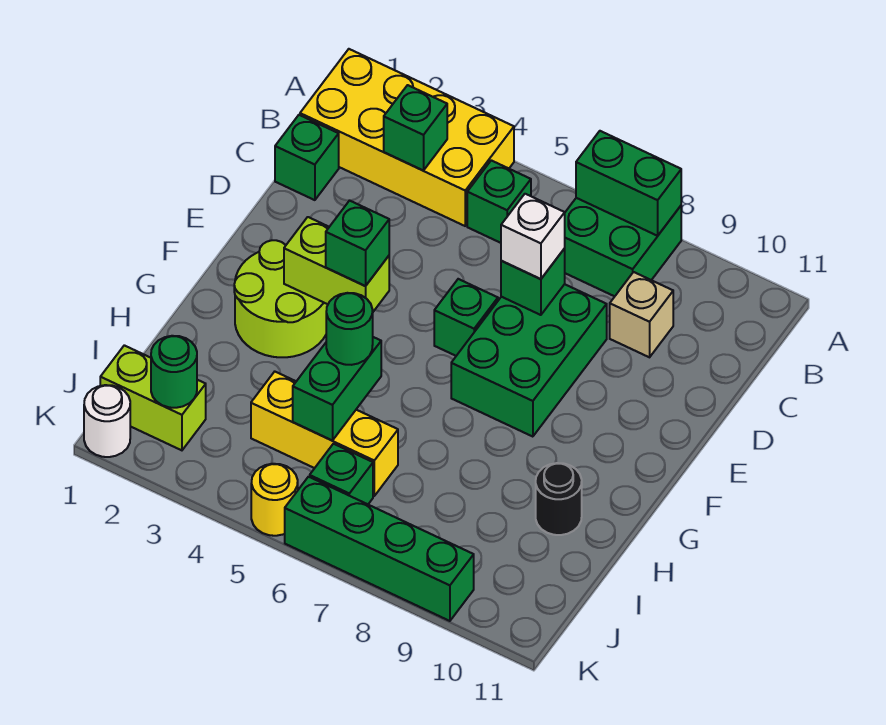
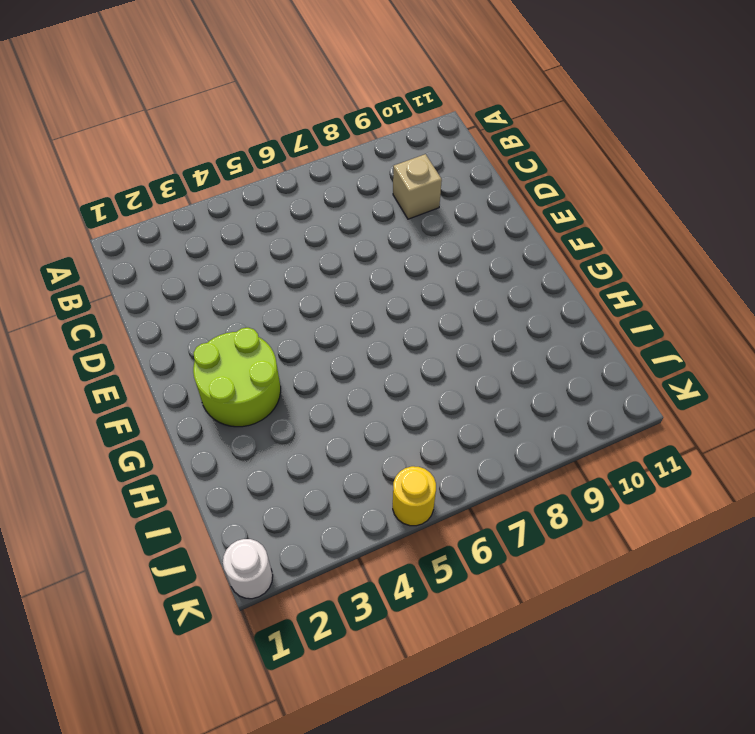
none -> yellow 2x4 brick [300,49,514,226]
none -> green 2x2 brick [564,198,681,296]
none -> green 1x1 brick [467,160,531,243]

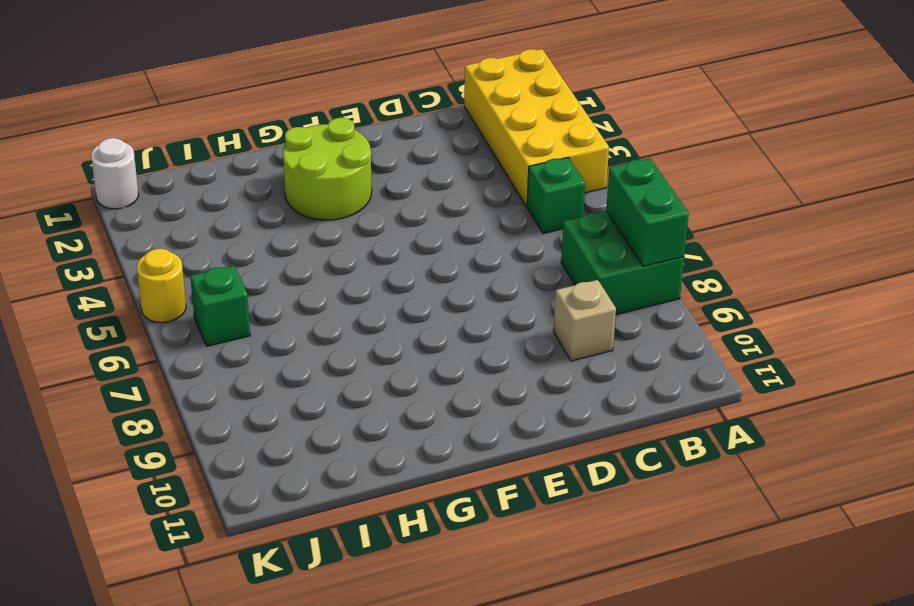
none -> green 1x1 brick [275,115,339,200]
none -> green 2x3 brick [451,284,607,437]
none -> green 1x1 brick [434,279,498,356]

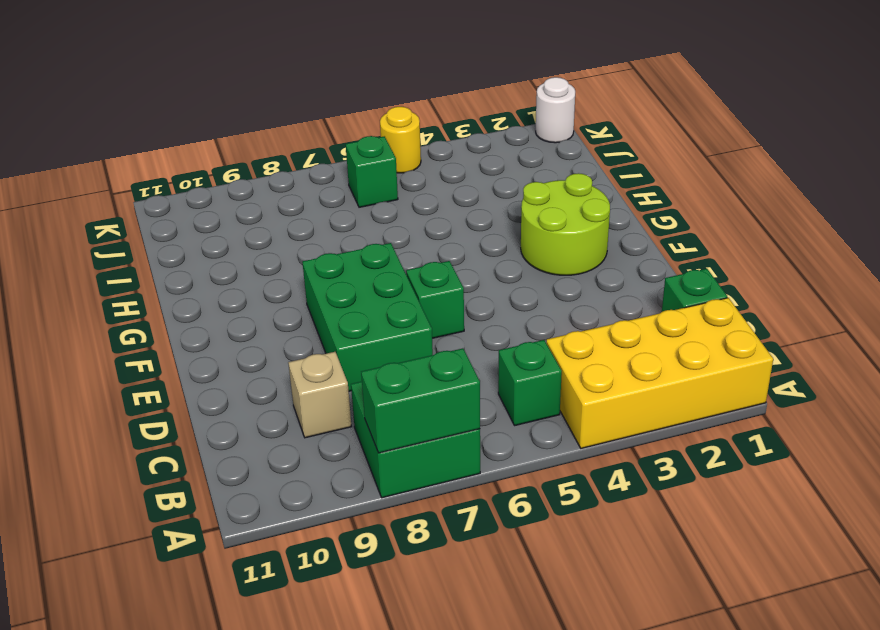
none -> black 1x1 round brick [536,463,582,535]
none -> yellow 1x3 brick [251,372,398,496]
none -> lime 1x2 brick [100,345,206,450]

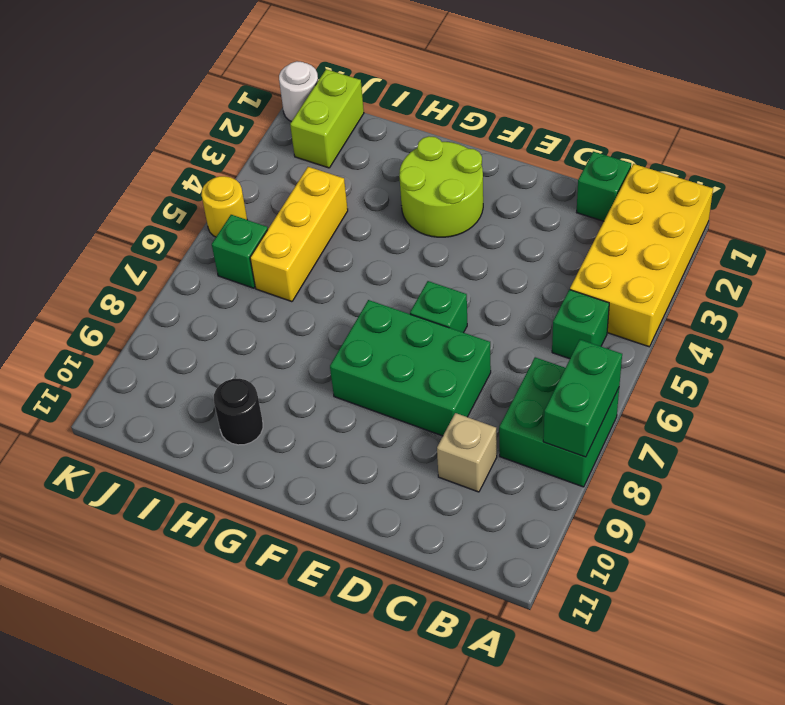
none -> green 1x4 brick [285,477,474,621]
none -> green 1x1 brick [384,85,447,171]
none -> green 1x1 brick [501,249,565,315]

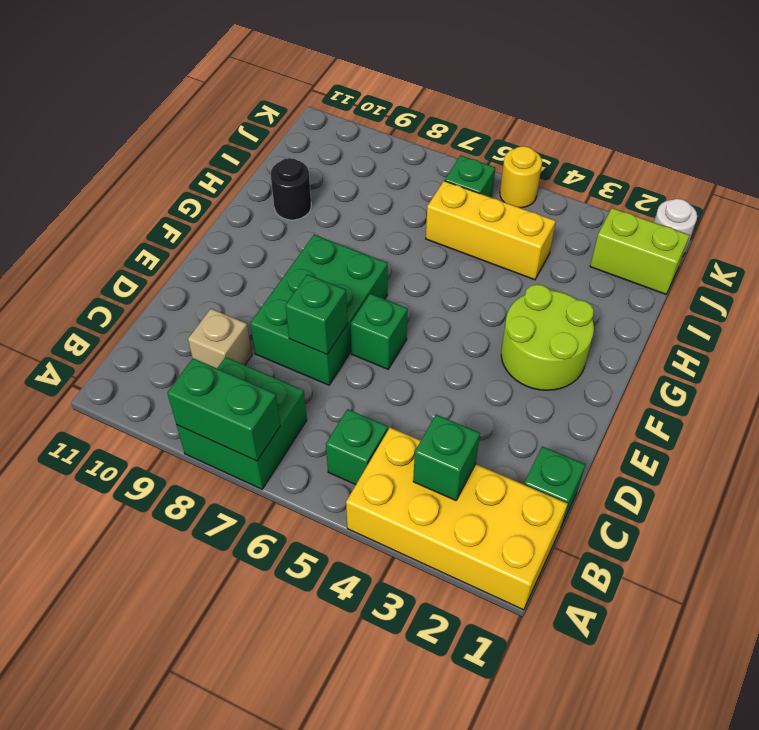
none -> green 1x4 brick [285,477,474,621]
none -> lime 1x2 brick [284,217,389,312]
none -> green 1x2 brick [293,337,381,440]

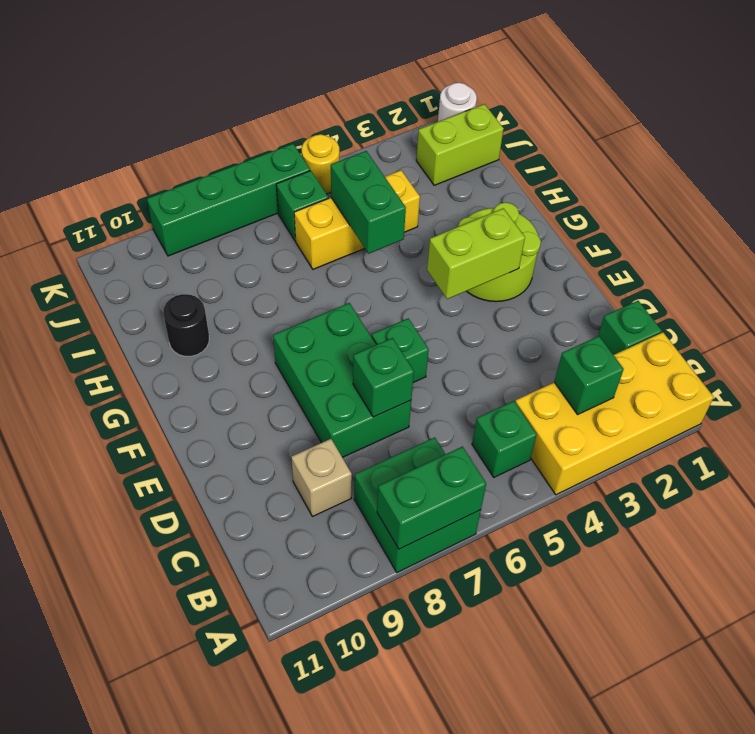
none -> green 1x1 round brick [151,336,197,408]
none -> white 1x1 brick [501,194,565,279]
none -> green 1x1 brick [326,200,389,286]

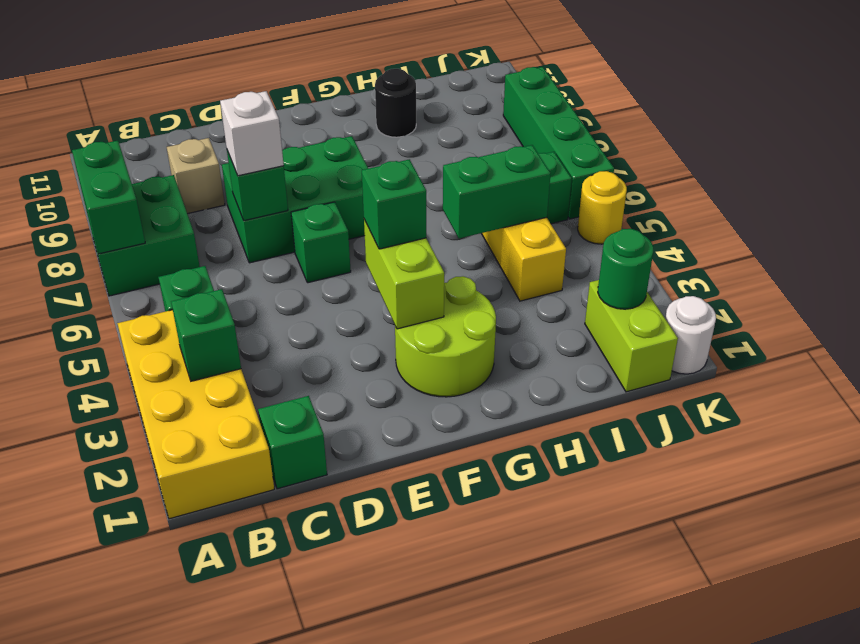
none -> green 1x1 round brick [326,293,373,365]

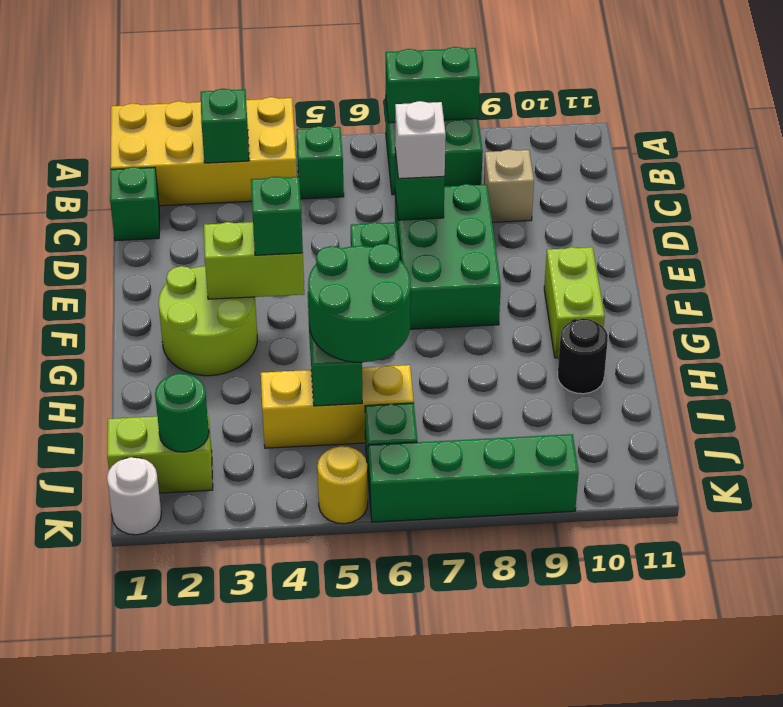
lime 1x2 brick [544,247,605,358] -> none
green 2x2 round brick [308,244,411,362] -> green 1x1 round brick [326,293,373,365]

